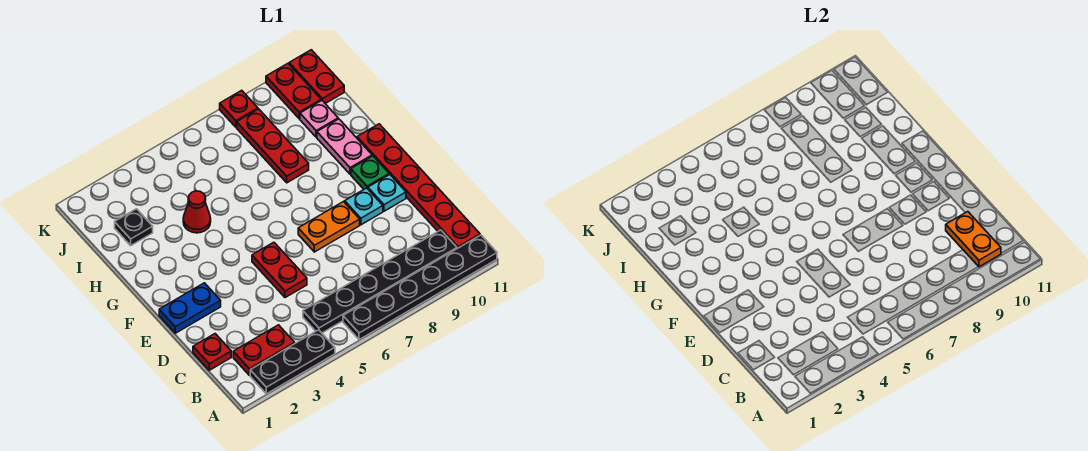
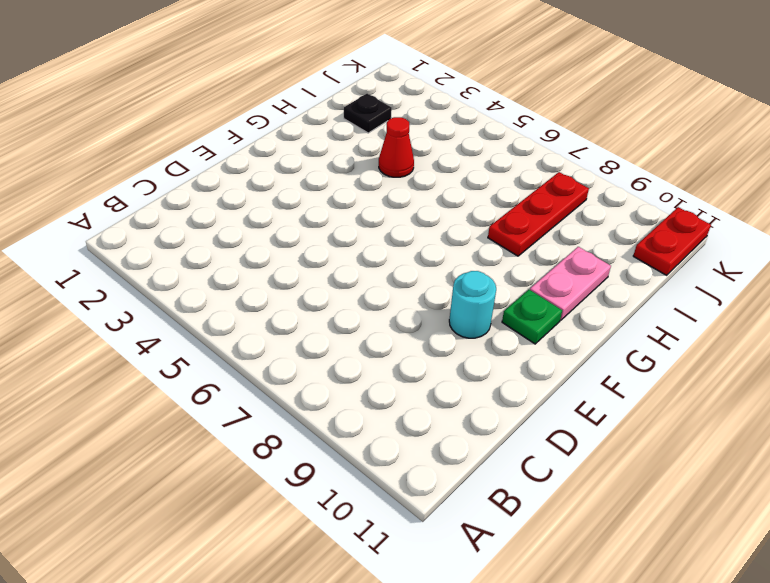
cyan 1x1 round brick [449,271,496,338] -> cyan 1x1 plate [345,188,383,225]
none -> black 1x3 plate [250,330,335,394]
none -> black 1x6 plate [343,235,497,340]
none -> red 1x2 plate [233,325,295,375]

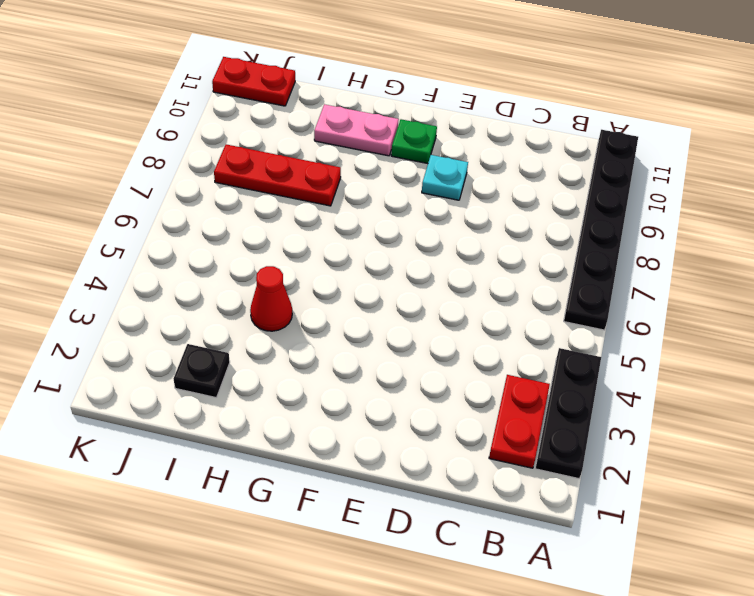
none -> black 1x6 plate [303,230,457,333]
none -> red 1x6 plate [357,124,480,249]
none -> red 1x1 plate [193,334,231,370]

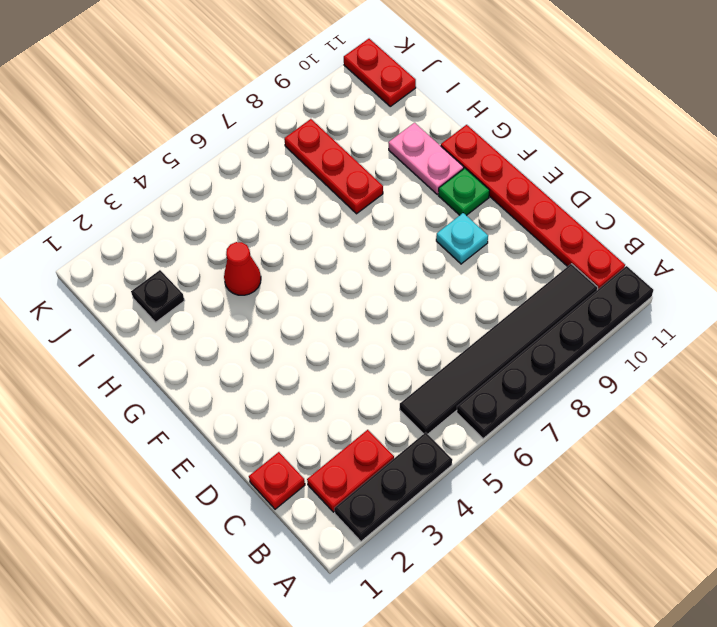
black 1x6 tile [400,264,598,434] -> black 1x6 plate [303,230,457,333]
none -> red 1x2 plate [252,242,307,298]
none -> blue 1x2 plate [159,283,221,333]
none -> orange 1x2 plate [298,202,360,252]

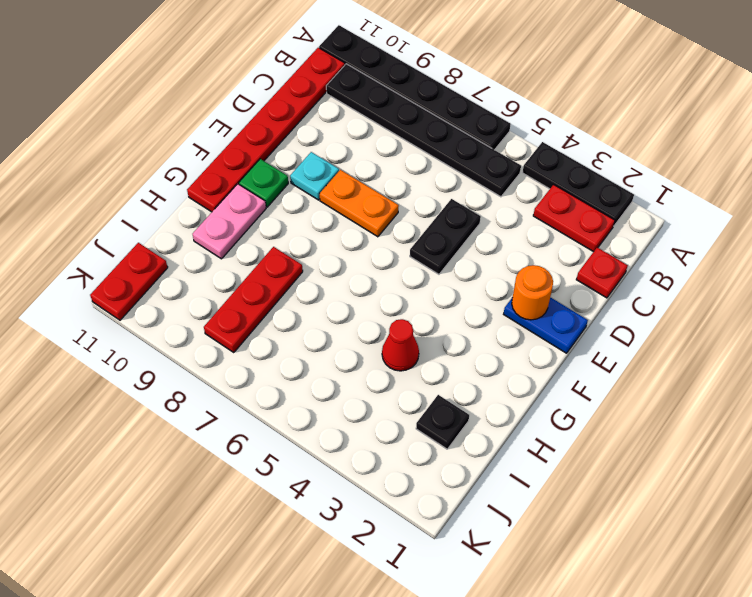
black 1x2 plate [410,199,481,274] -> red 1x2 plate [252,242,307,298]
orange 1x1 round brick [512,265,553,320] -> none
none -> cyan 1x1 plate [368,175,406,211]
none -> pink 1x1 plate [300,100,338,137]
none -> red 1x2 plate [266,64,321,119]

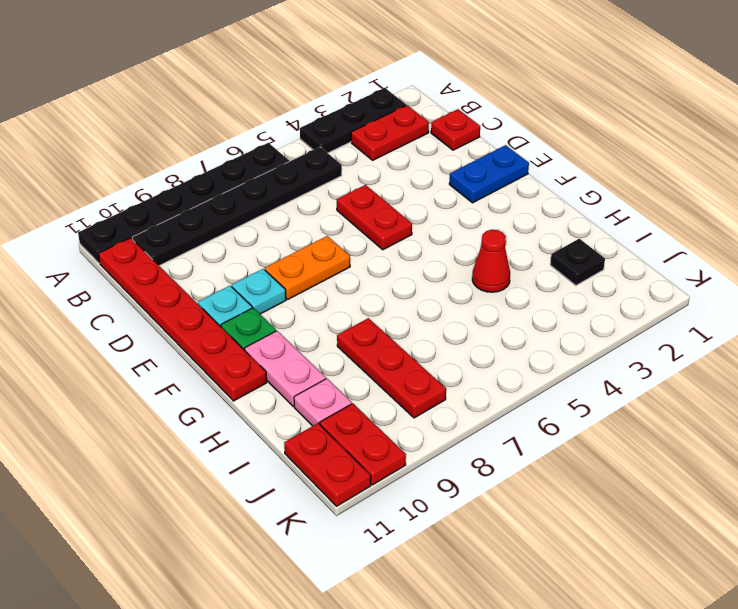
none -> red 1x1 plate [220,90,258,127]
none -> orange 1x2 plate [946,212,1001,267]

